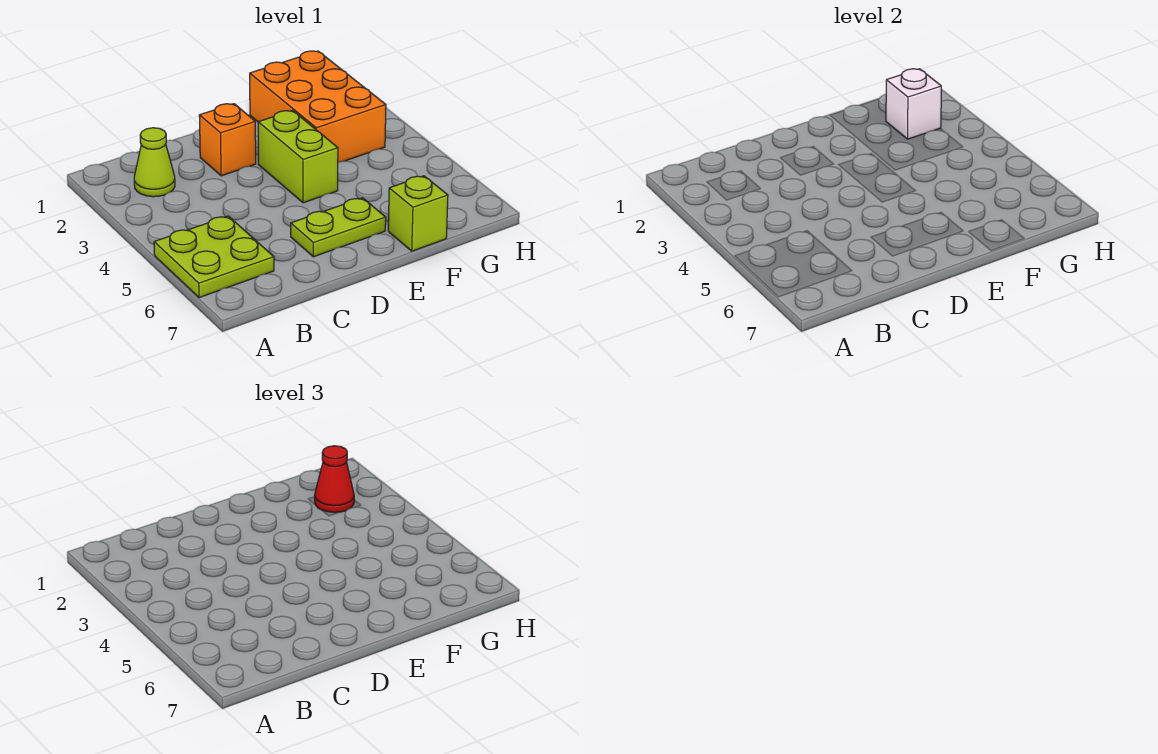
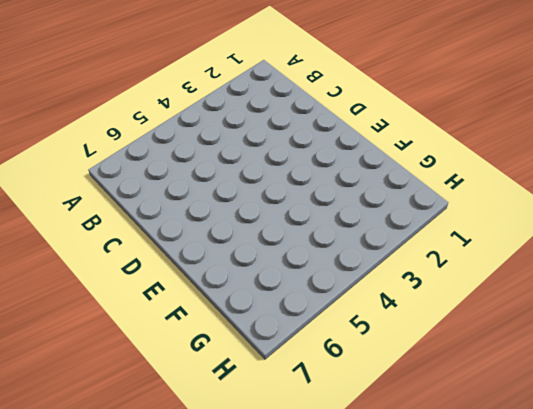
none -> lime 2x2 plate [154,216,274,298]
none -> lime 1x1 cone [134,128,175,197]

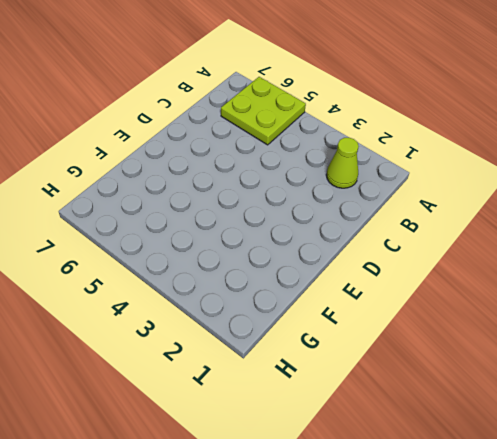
none -> orange 1x1 brick [199,104,256,176]
none -> lime 1x2 plate [291,198,386,257]

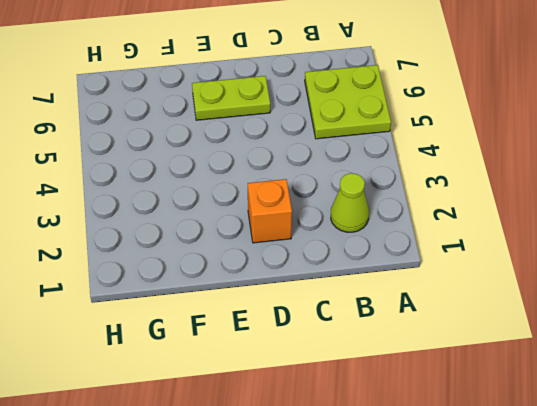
none -> lime 1x2 brick [258,111,338,203]
none -> orange 2x3 brick [250,51,386,162]

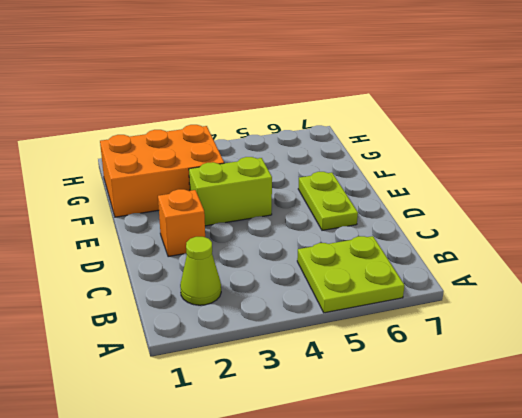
none -> lime 1x1 brick [388,176,448,251]
none -> white 1x1 brick [886,69,941,139]

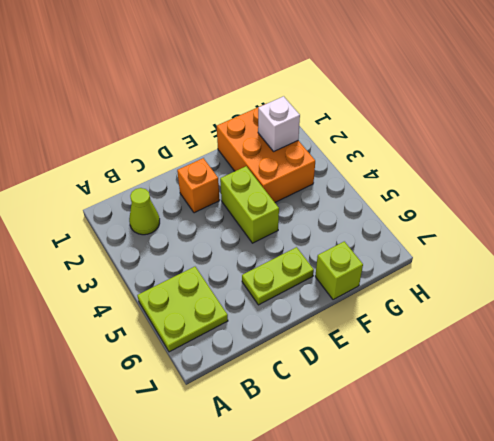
none -> red 1x1 cone [315,446,354,512]

